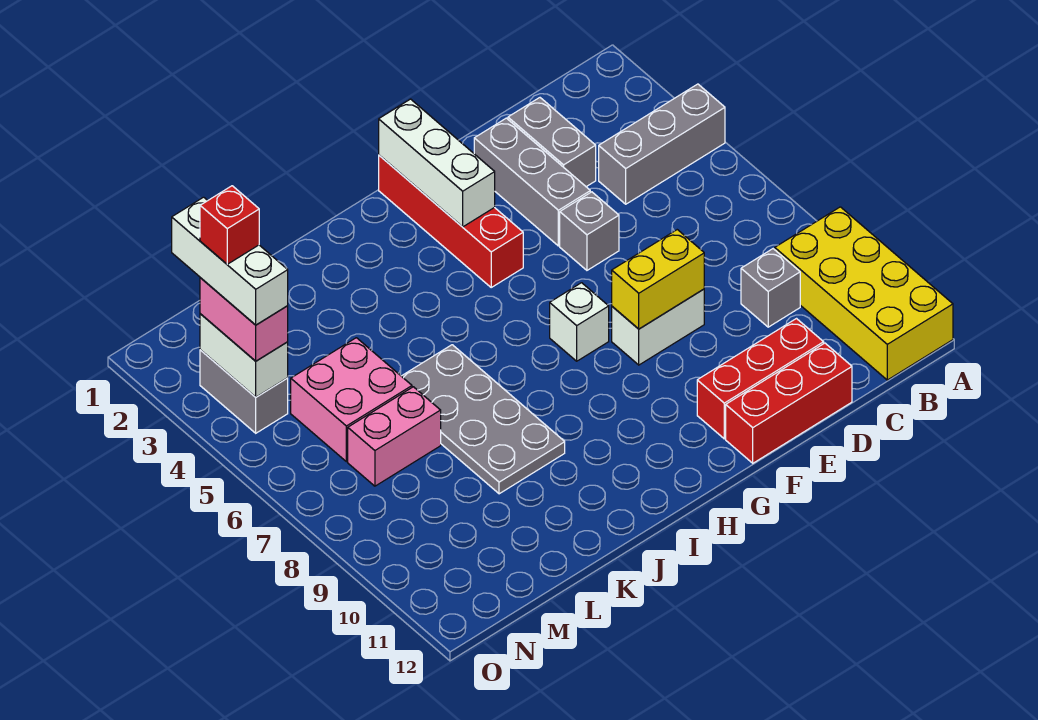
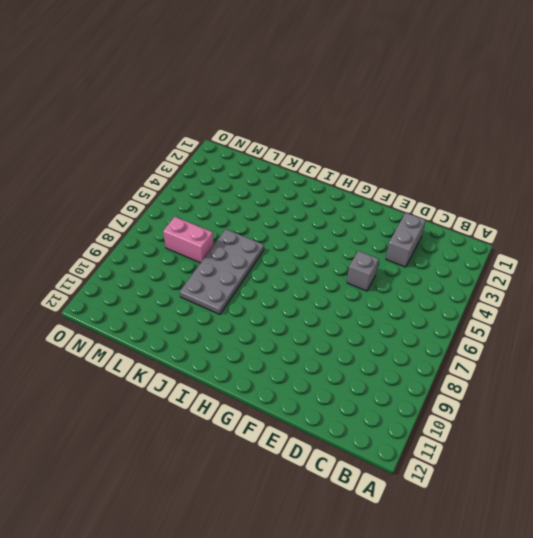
none -> grey 1x3 brick [599,84,725,204]
none -> yellow 2x4 brick [775,207,953,380]
none -> grey 1x1 brick [741,249,800,327]

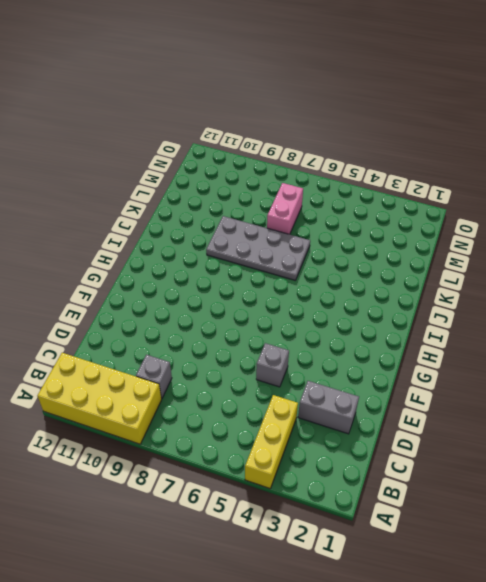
yellow 1x3 brick [245,395,298,488] -> grey 1x3 brick [599,84,725,204]
none -> red 1x3 brick [697,319,824,439]
none -> red 1x3 brick [726,343,852,463]
none -> grey 1x3 brick [474,118,590,246]

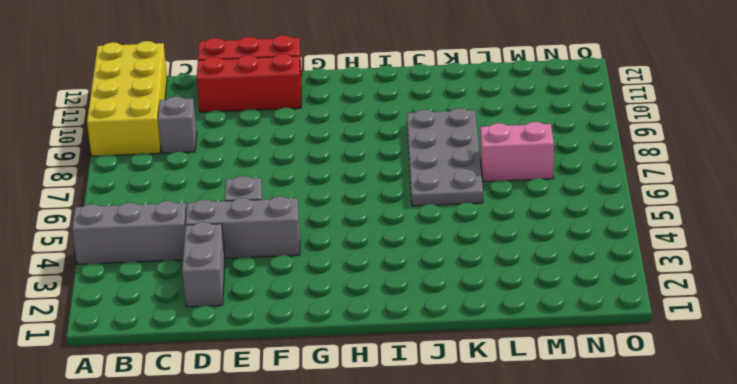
grey 1x3 brick [186,196,300,258] -> grey 1x3 brick turned to [474,118,590,246]
none -> white 1x2 brick [612,289,704,365]
none -> red 1x4 brick [379,155,523,287]
none -> white 1x1 brick [550,283,609,361]

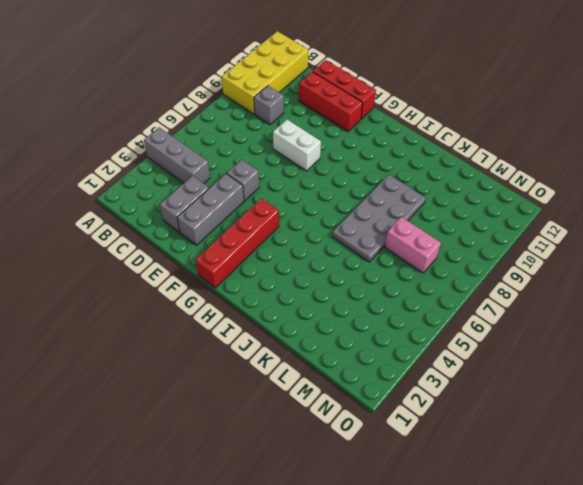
none -> white 1x1 brick [550,283,609,361]
none -> pink 2x2 brick [291,338,412,462]
none -> grey 1x2 brick [200,350,288,433]

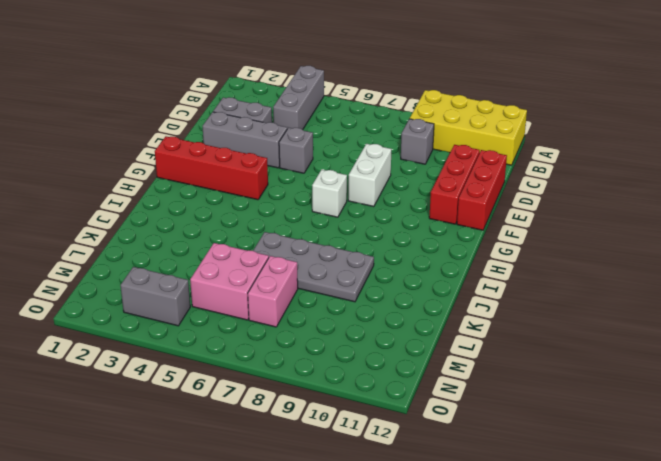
none -> yellow 1x2 brick [612,230,704,329]
none -> white 1x3 brick [379,99,495,227]
none -> white 1x2 brick [200,314,288,397]

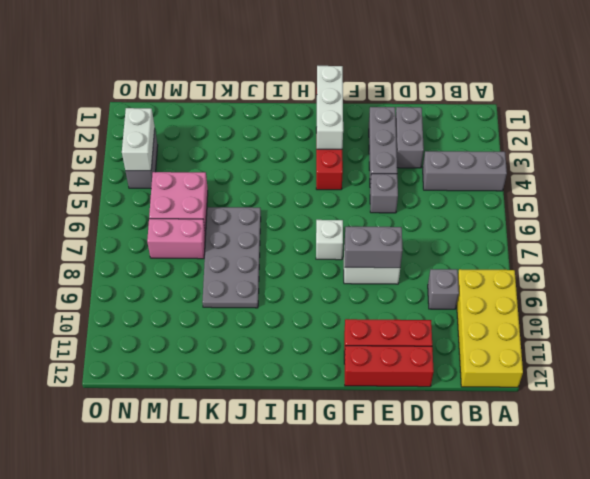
grey 1x2 brick [345,227,403,268] -> yellow 1x2 brick [612,230,704,329]
none -> pink 1x2 brick [200,278,288,361]
none -> white 1x3 brick [172,197,288,325]
none -> red 1x1 brick [200,186,259,264]

